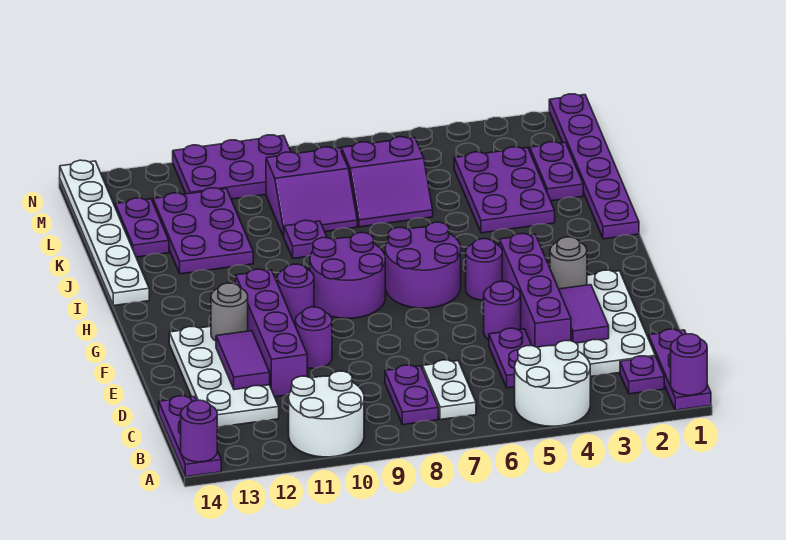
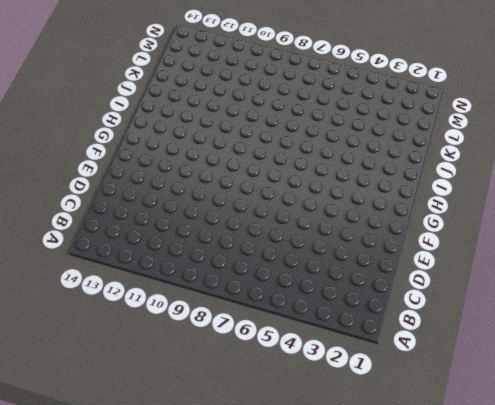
none -> purple 1x3 plate [649,329,711,410]
none -> white 2x2 round brick [515,341,590,426]
none -> white 2x2 round brick [289,371,364,457]
none -> purple 1x3 plate [159,396,221,477]

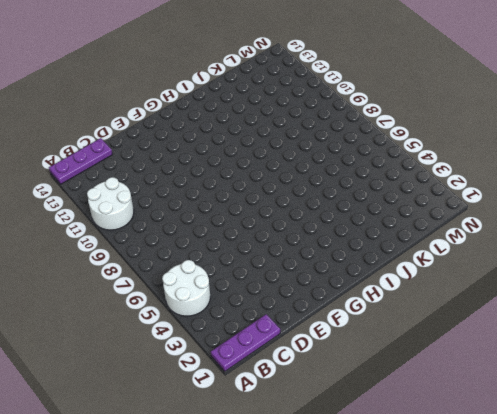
none -> purple 1x1 plate [620,356,664,394]
none -> white 1x2 plate [423,360,476,420]
none -> purple 1x2 plate [385,365,438,425]
none -> white 2x4 plate [576,270,655,377]

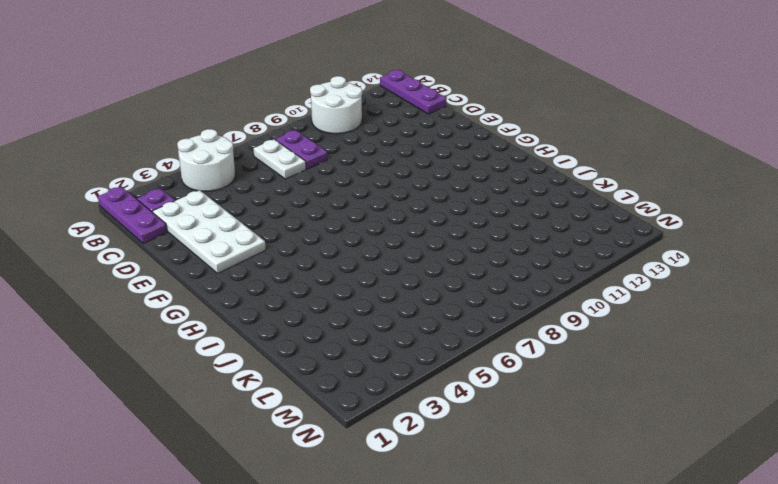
none -> purple 1x2 plate [489,328,532,388]
none -> white 2x4 plate [169,326,279,427]
none -> purple 1x4 brick [500,234,571,347]
none -> purple 1x4 brick [236,269,307,397]

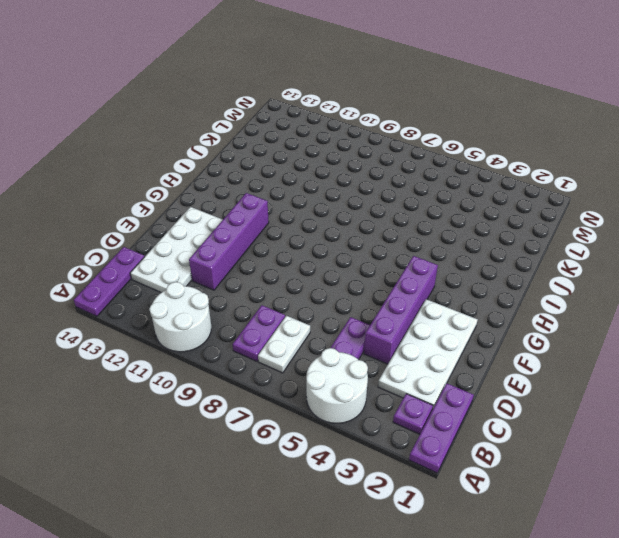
none -> purple 1x1 round brick [484,281,521,339]
none -> purple 1x1 round brick [295,307,332,369]
none -> purple 1x1 round brick [466,239,502,300]
none -> purple 2x2 round brick [385,222,461,308]

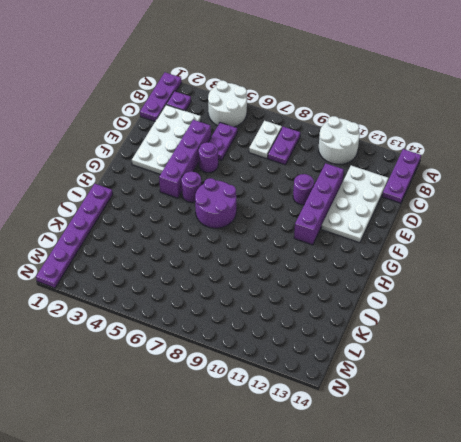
none -> purple 2x2 round brick [310,233,385,318]
none -> purple 1x1 round brick [277,264,314,324]
none -> white 1x6 plate [60,160,149,306]
none -> purple 2x3 plate [454,147,555,233]

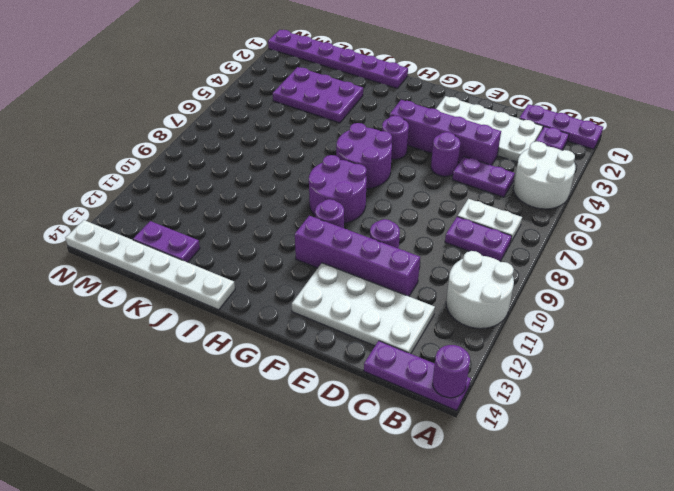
none -> purple 1x1 plate [284,220,327,259]
none -> purple 2x3 plate [153,188,253,274]
none -> purple 1x2 plate [530,142,583,201]
none -> purple 2x2 slope [341,137,433,227]

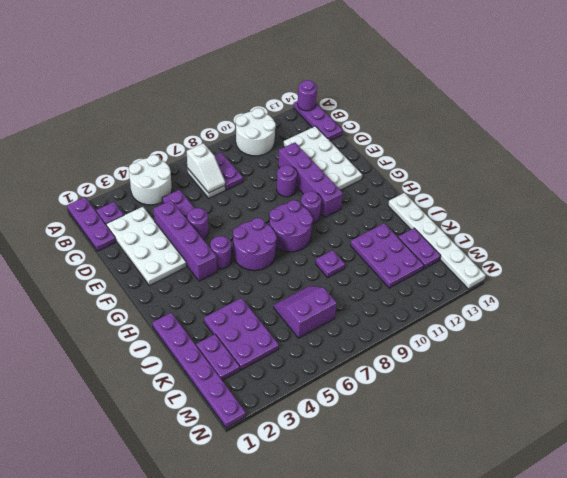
white 1x2 slope [187,143,225,193] -> none
none -> purple 2x2 slope [266,147,357,236]
none -> purple 2x3 plate [173,135,291,199]
none -> purple 1x1 round brick [671,334,707,395]
none -> purple 1x2 tile [559,285,609,343]

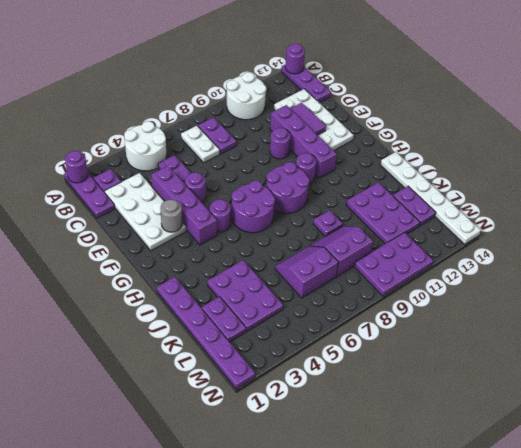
none -> purple 1x2 tile [559,285,609,343]
none -> grey 1x1 round brick [211,283,248,341]

